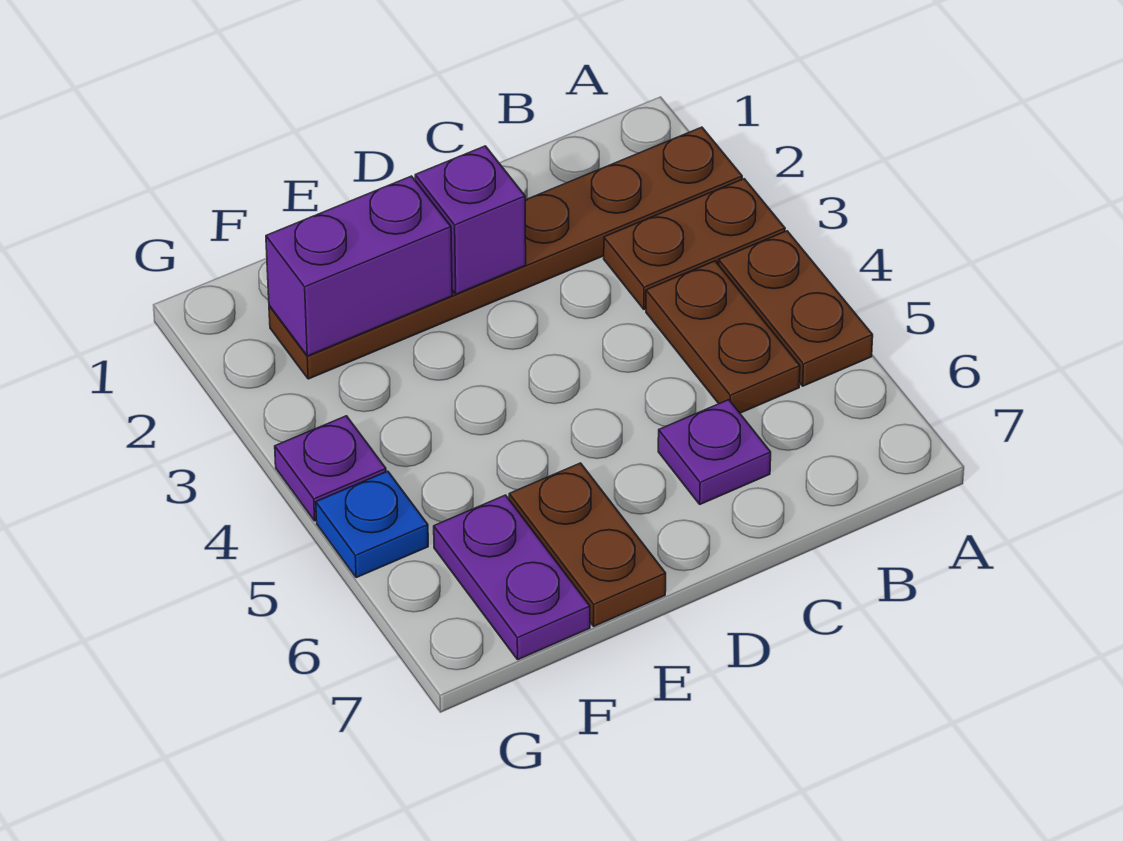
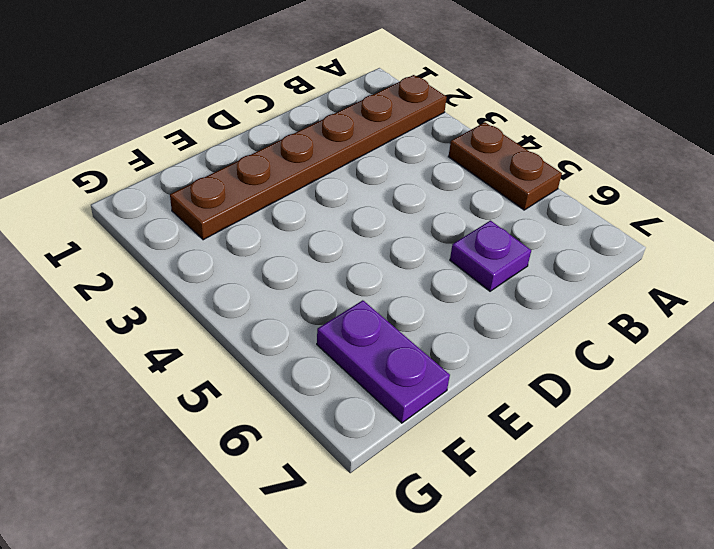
none -> brown 1x2 plate [604,179,785,309]
none -> brown 1x2 plate [646,261,800,413]

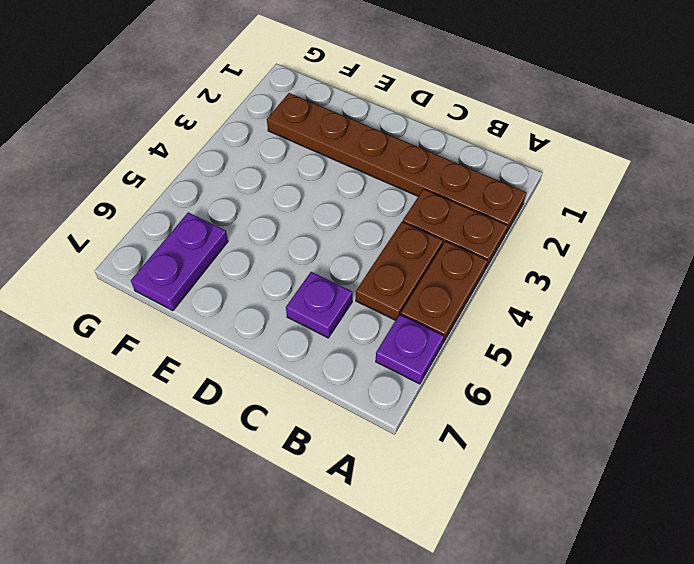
purple 1x1 plate [376,315,444,384] -> purple 1x1 plate moved to [275,416,386,521]
none -> brown 1x2 plate [509,463,666,626]
none -> blue 1x1 plate [316,471,428,578]

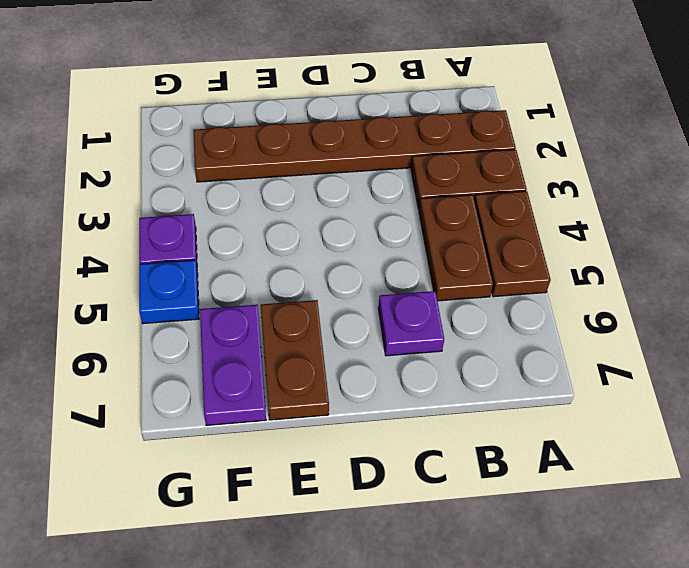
none -> purple 1x1 brick [415,146,526,294]
none -> purple 1x2 brick [266,176,452,356]

